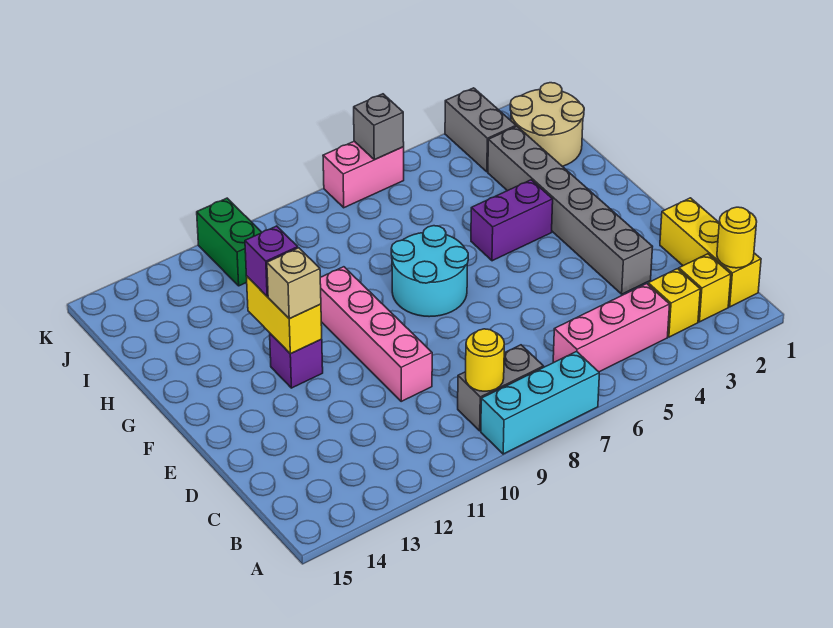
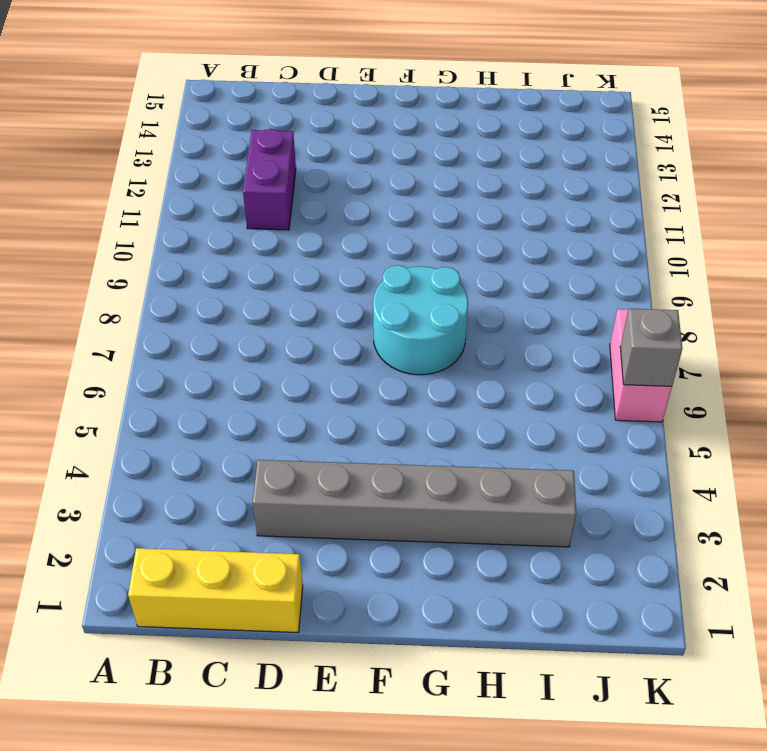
purple 1x2 brick [243,129,296,230] -> purple 1x2 brick moved to [471,180,553,261]
none -> cyan 1x3 brick [481,352,599,454]
none -> yellow 1x1 brick [679,254,731,322]
none -> yellow 1x1 brick [648,269,700,337]

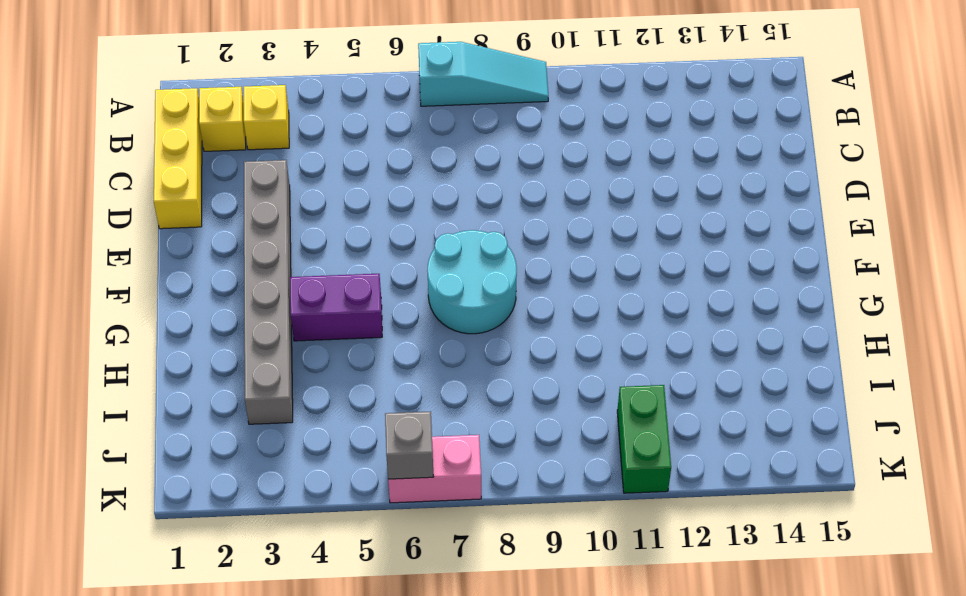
cyan 1x3 slope [418,42,548,106] -> cyan 1x3 brick [481,352,599,454]
none -> pink 1x3 brick [553,284,670,372]
none -> grey 1x2 brick [458,345,544,431]
none -> pink 1x4 brick [320,267,432,401]

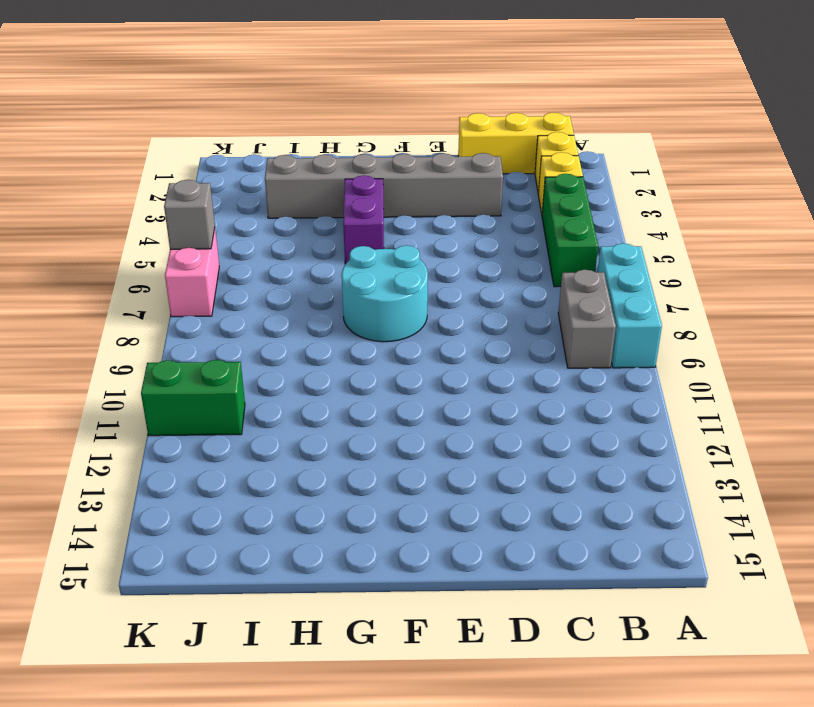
green 1x3 brick [542,174,598,287] -> pink 1x3 brick [553,284,670,372]
none -> pink 1x4 brick [320,267,432,401]
none -> purple 1x1 brick [270,334,323,388]
none -> tan 2x2 round brick [510,83,584,166]

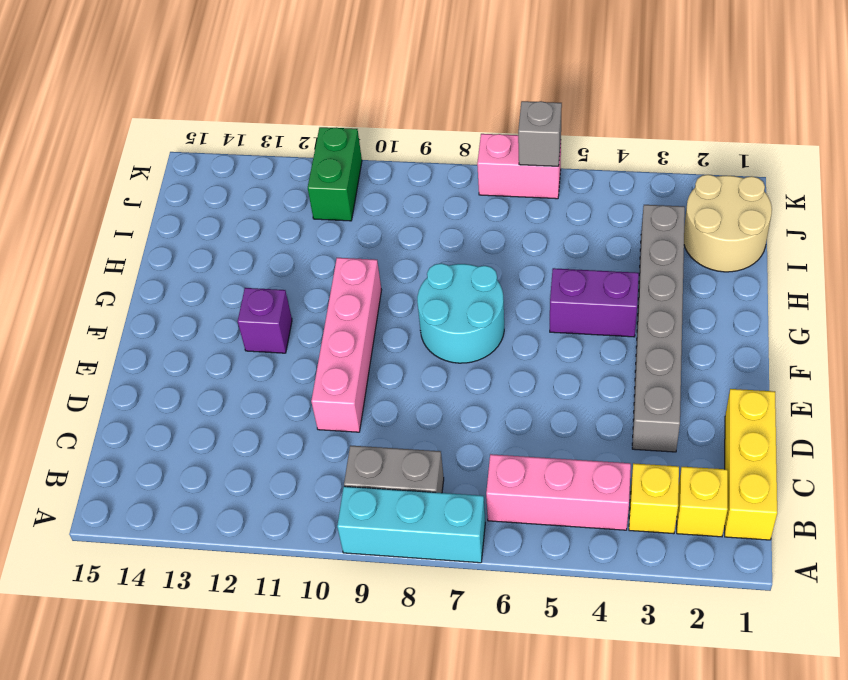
none -> grey 1x2 brick [445,88,516,172]
none -> yellow 1x1 round brick [717,207,757,268]
none -> yellow 1x1 round brick [466,329,504,391]

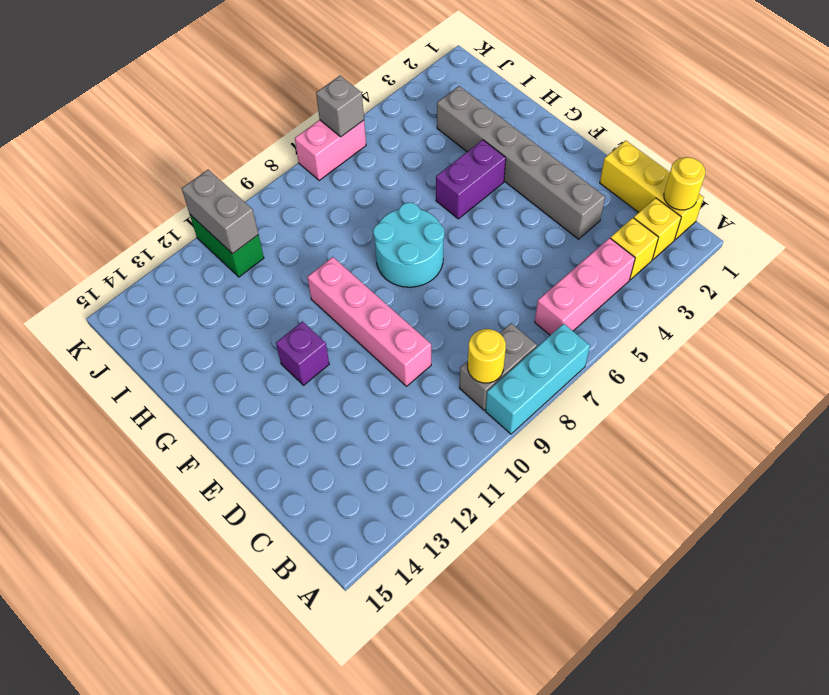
grey 1x2 brick [182,170,258,254] -> grey 1x2 brick moved to [445,88,516,172]
none -> tan 2x2 round brick [510,83,584,166]
none -> yellow 1x2 brick [247,277,322,354]
none -> tan 1x1 brick [267,248,321,319]

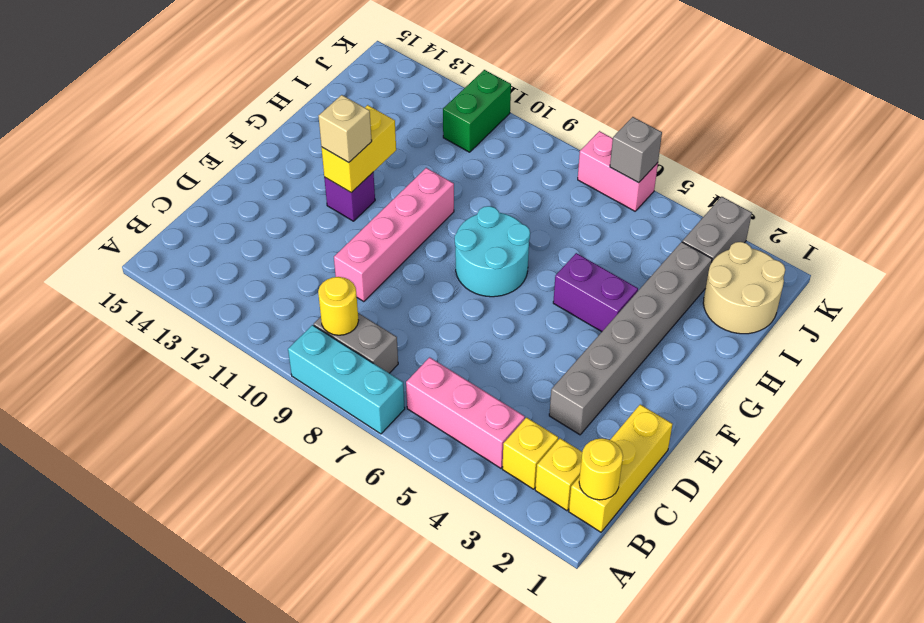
none -> purple 1x1 brick [245,226,298,296]

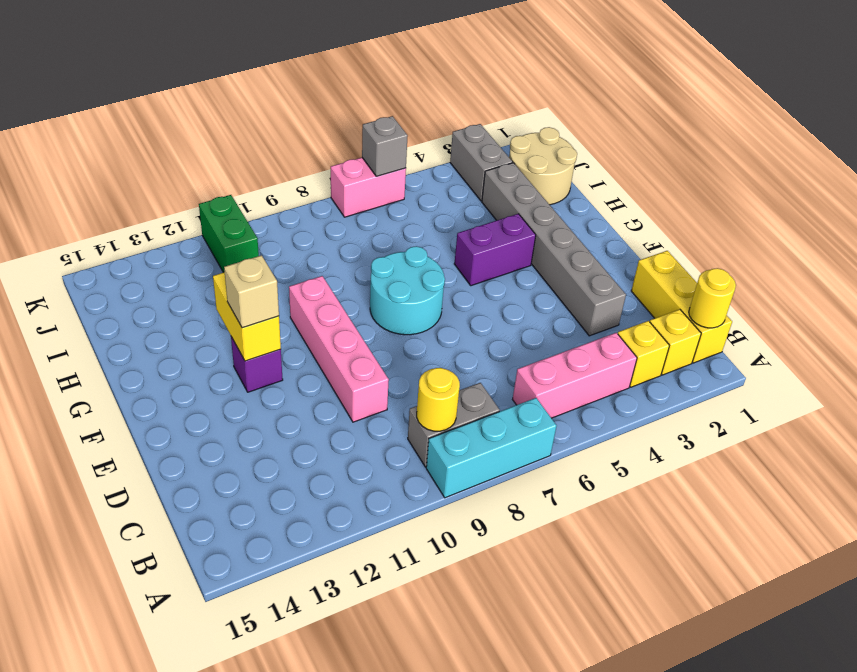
none -> purple 1x1 brick [245,226,298,296]

